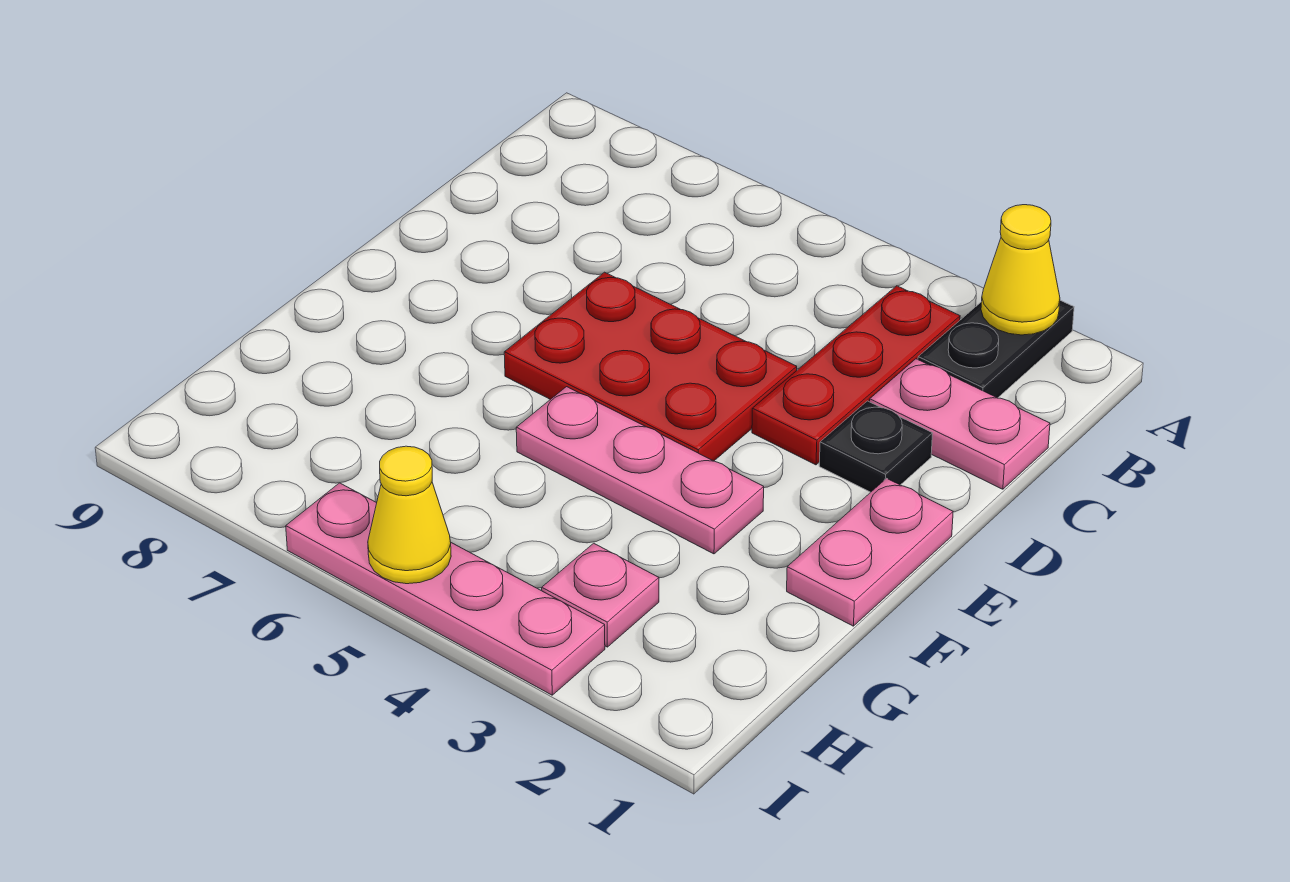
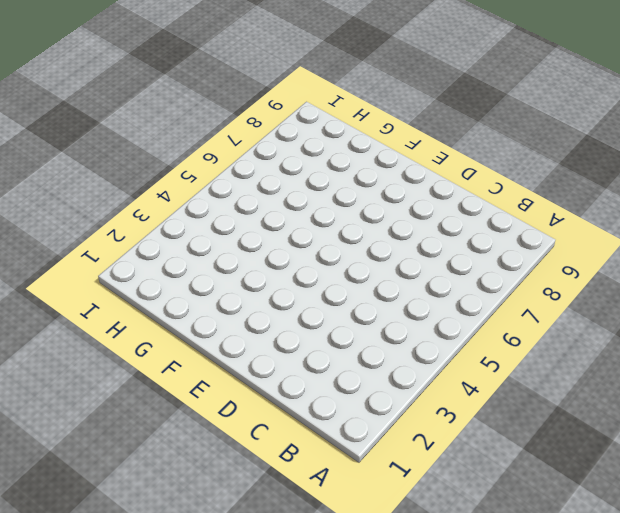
none -> black 1x2 plate [918,300,1074,398]
none -> red 1x3 plate [752,286,960,465]

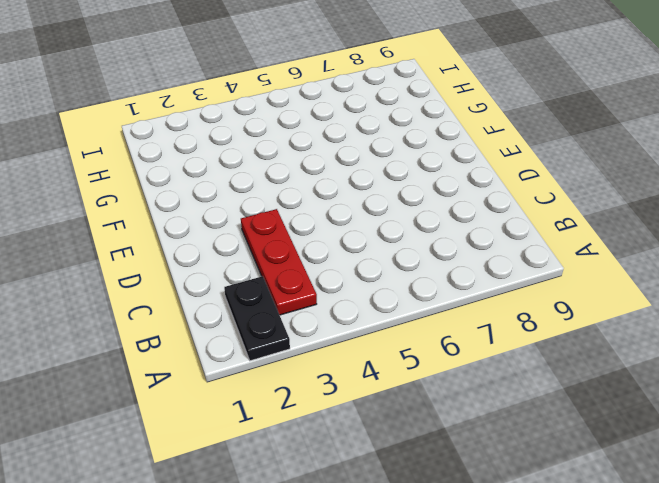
none -> pink 1x2 plate [870,359,1050,489]
none -> black 1x1 plate [819,401,933,492]

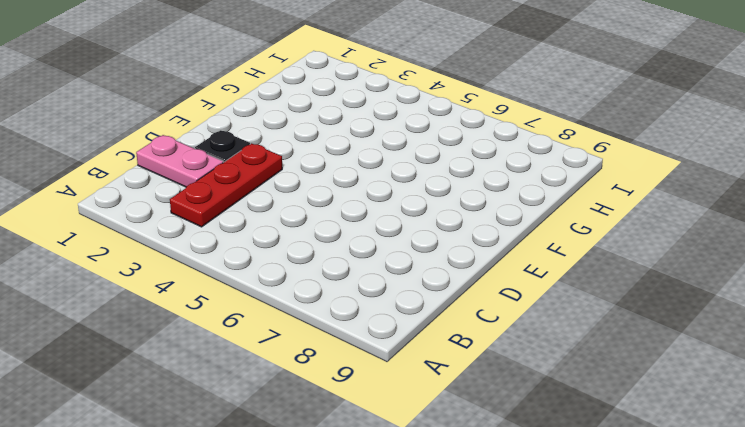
none -> black 1x2 plate [918,300,1074,398]
none -> red 2x3 plate [504,272,797,461]

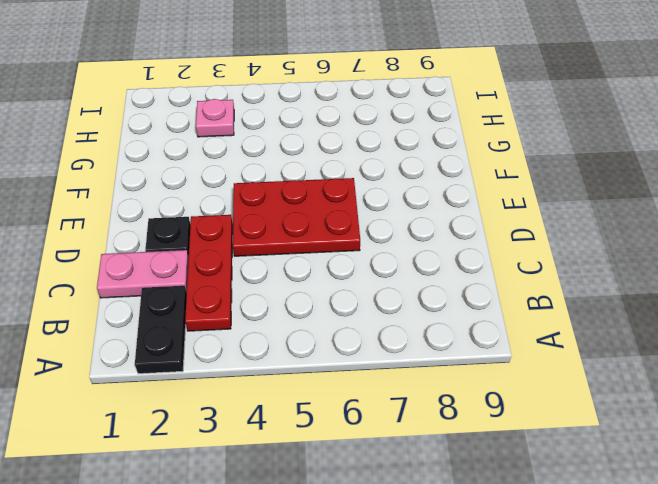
none -> pink 1x2 plate [787,478,953,626]
none -> pink 1x3 plate [516,387,764,554]

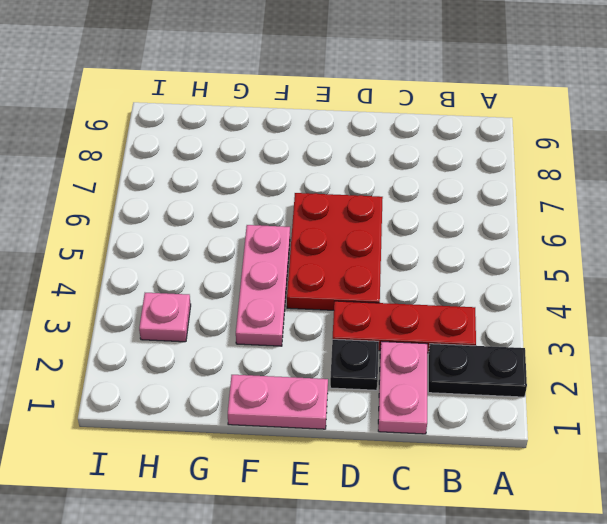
none -> pink 1x4 plate [286,483,605,695]
none -> yellow 1x1 cone [981,205,1060,335]

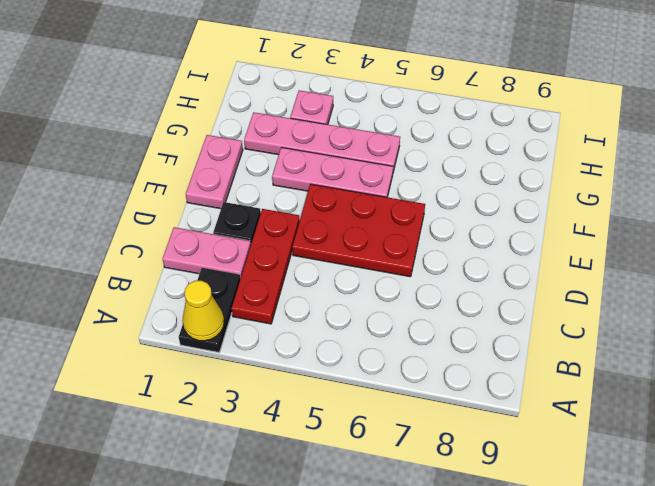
pink 1x4 plate [244,112,400,172] -> pink 1x4 plate moved to [286,483,605,695]
none -> yellow 1x1 cone [368,446,451,584]

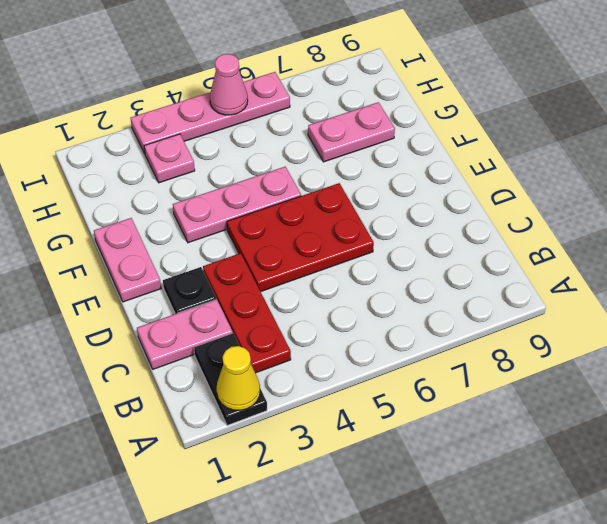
pink 1x2 plate [308,102,395,162] -> none
pink 1x1 cone [210,54,248,115] -> yellow 1x1 cone [368,446,451,584]

